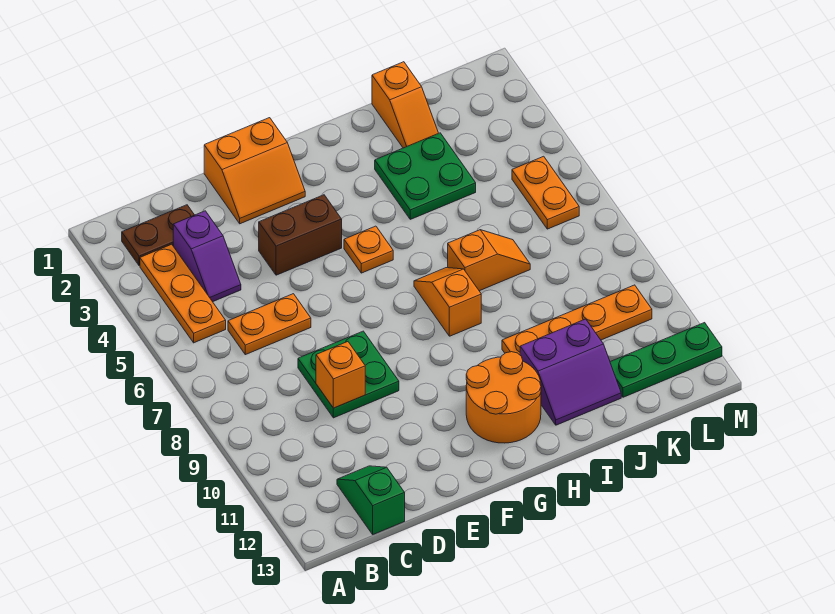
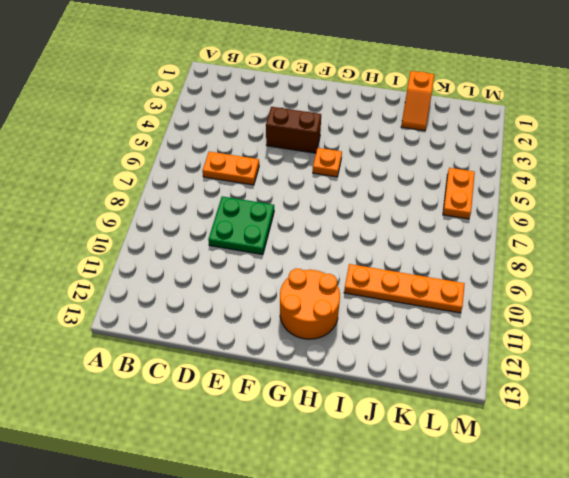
none -> brown 1x2 plate [122,205,194,266]
none -> orange 1x3 plate [140,244,226,343]
none -> purple 1x2 slope [173,211,241,302]

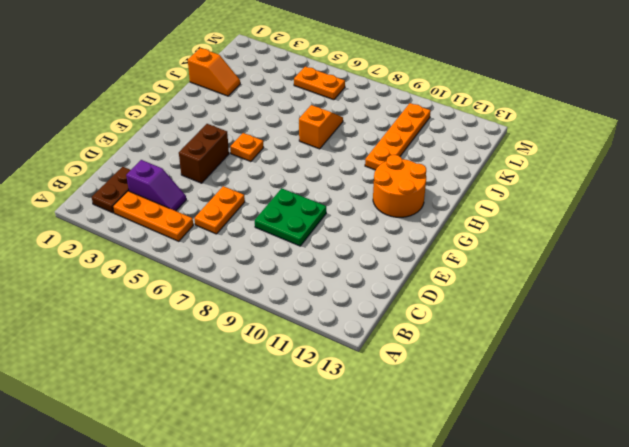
none -> green 1x2 slope [337,466,405,534]
none -> orange 2x2 slope [204,118,305,224]
none -> orange 1x2 slope [414,268,481,336]

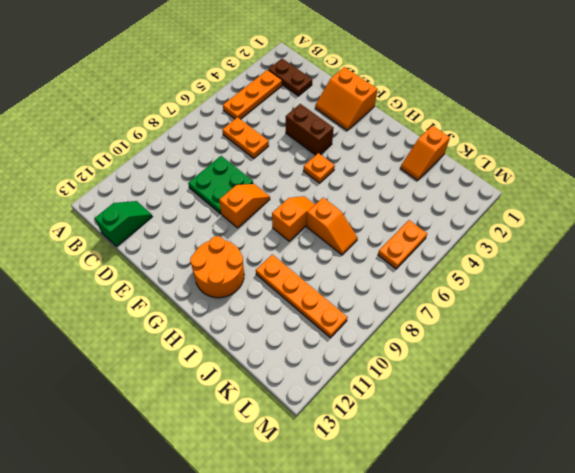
orange 1x2 slope [219,184,270,228] -> none
none -> purple 1x2 slope [173,211,241,302]
none -> green 2x2 plate [375,133,476,219]
none -> purple 2x2 slope [520,319,621,425]

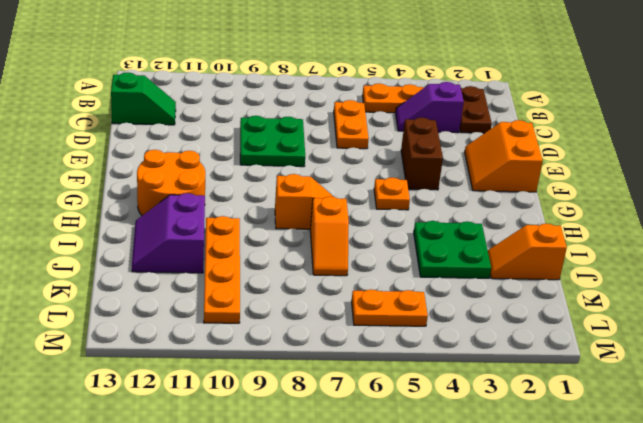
none -> green 1x3 plate [610,323,722,397]
none -> orange 1x1 brick [316,342,365,408]

